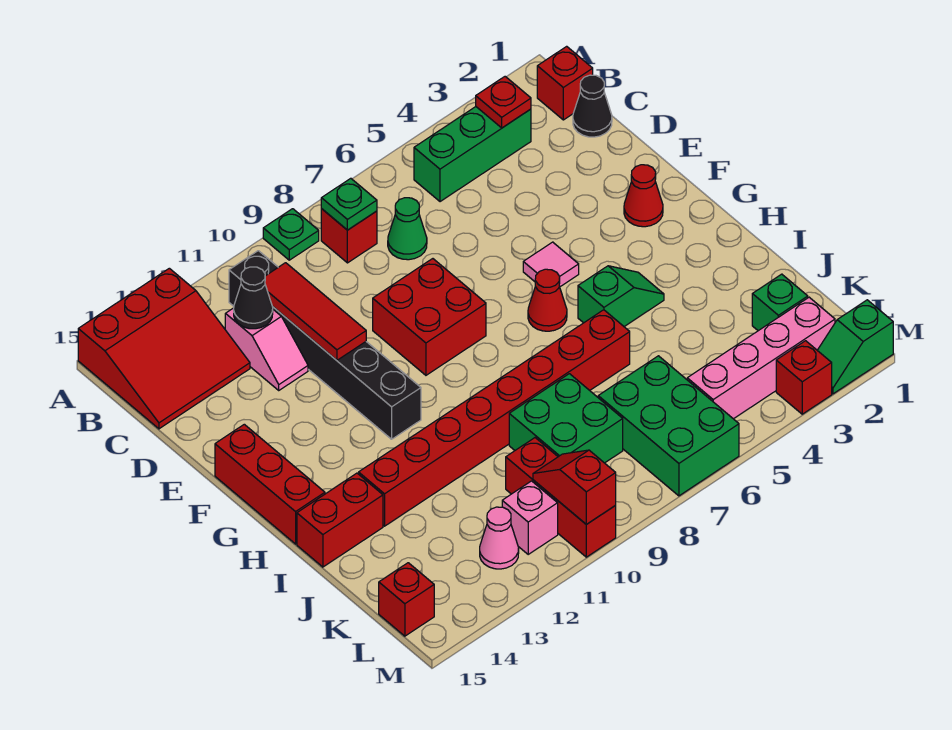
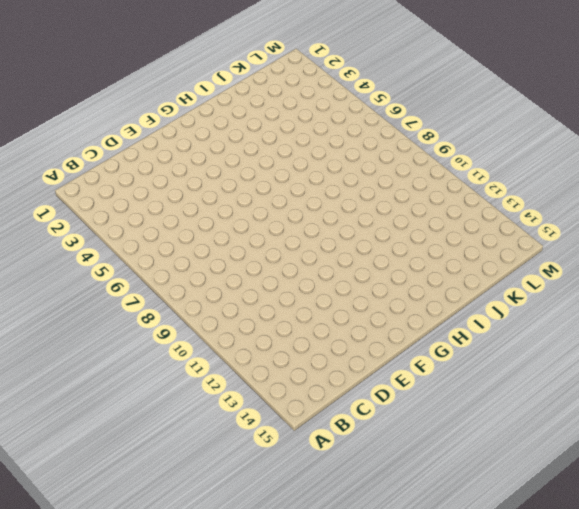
none -> green 1x1 plate [263,209,319,260]
none -> red 3x3 slope [78,268,250,429]
none -> red 1x1 brick [537,46,593,120]
none -> green 1x3 brick [414,107,531,202]

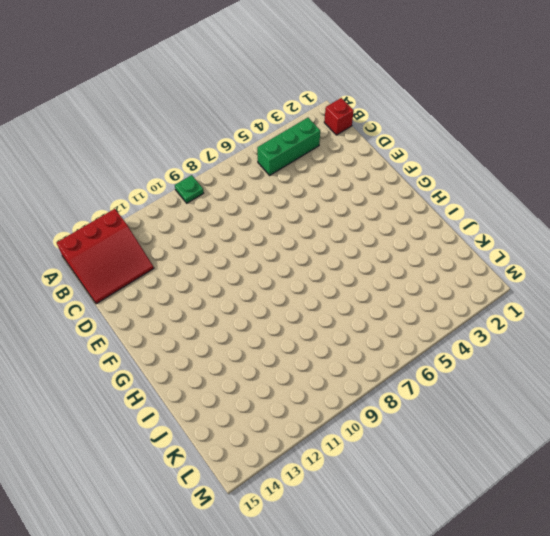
none -> red 1x1 brick [321,209,377,263]
none -> black 1x6 brick [229,251,421,439]
none -> black 1x1 cone [573,75,612,137]
none -> green 1x1 cone [388,198,427,260]

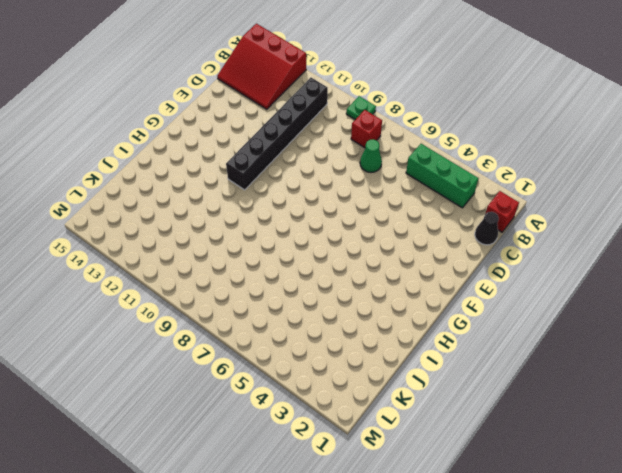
none -> pink 1x2 slope [225,308,308,390]
none -> red 2x2 brick [373,259,486,375]
none -> red 1x1 cone [624,165,663,227]
none -> pink 1x1 tile [523,242,579,287]

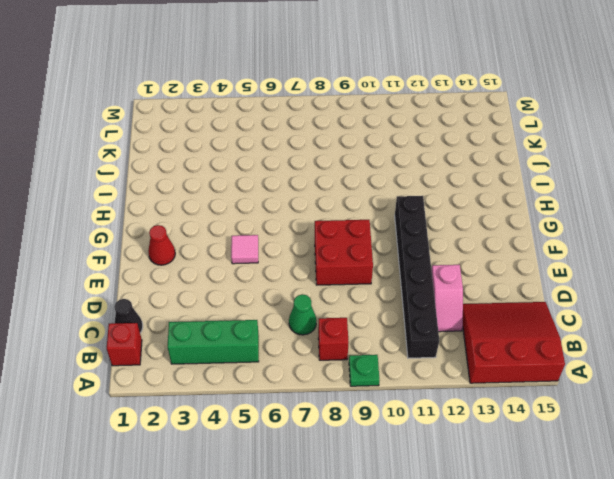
pink 1x2 slope [432,265,463,332] -> pink 1x2 slope turned to [225,308,308,390]
none -> red 1x3 brick [215,424,325,544]
none -> red 1x1 cone [528,269,567,331]
none -> green 1x2 slope [578,266,664,327]
none -> red 1x8 brick [359,310,630,526]

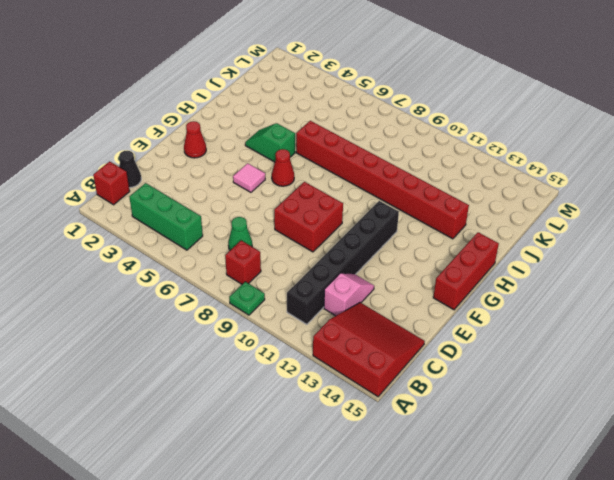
none -> red 1x2 brick [297,473,383,567]
none -> green 2x2 brick [509,374,623,463]
none -> green 1x1 brick [752,274,808,331]
none -> green 2x3 brick [598,356,739,496]

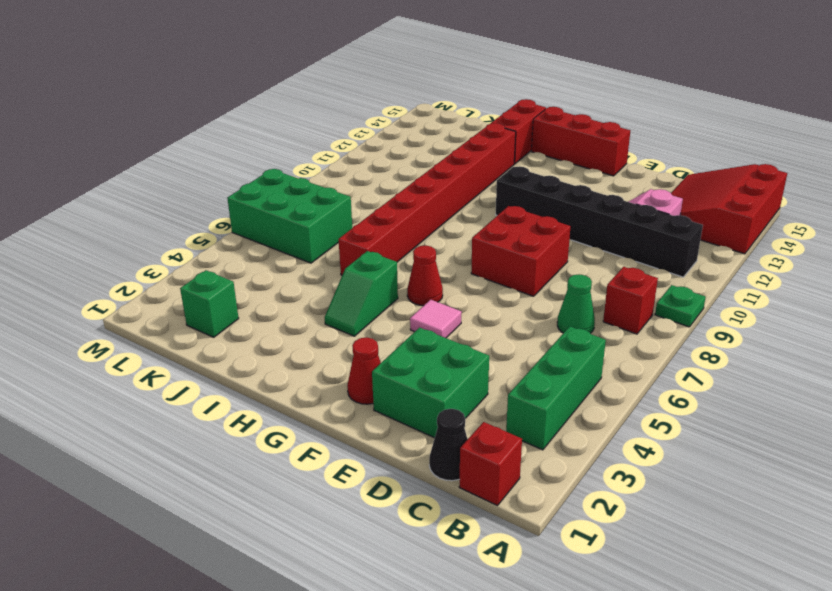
green 2x2 brick [372,328,489,438] -> green 2x2 brick moved to [509,374,623,463]
none -> red 1x3 brick [506,438,616,557]
none -> pink 1x4 brick [687,297,835,419]
none -> pink 1x1 brick [502,481,558,554]
none -> pink 1x1 cone [480,507,519,569]

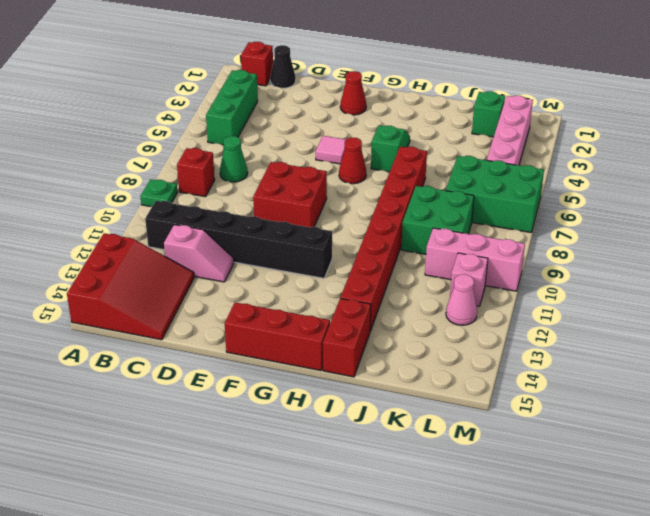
pink 1x3 brick [425,228,525,291] -> red 1x3 brick [506,438,616,557]
none -> red 1x1 brick [379,563,434,636]
none -> green 1x2 slope [817,300,893,394]
none -> red 1x1 brick [776,341,832,414]
none -> red 1x1 plate [476,77,531,128]

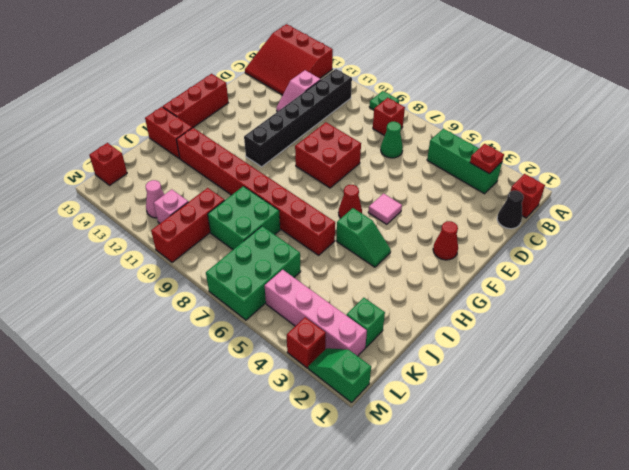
none -> green 1x1 plate [321,178,377,230]
none -> red 1x3 tile [265,263,366,360]
none -> black 1x1 cone [234,267,273,329]
none -> red 1x2 slope [533,450,616,524]

